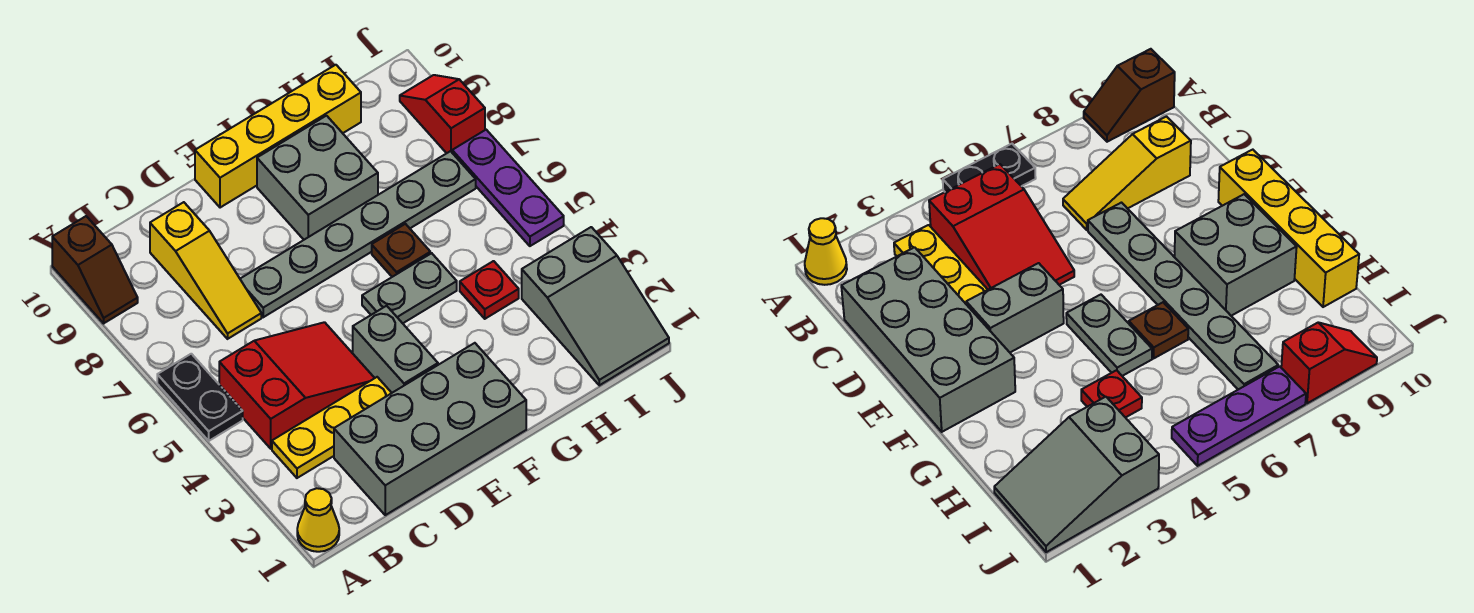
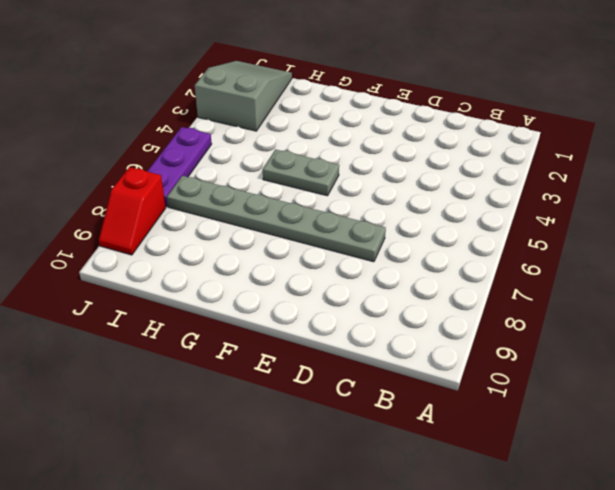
none -> yellow 1x1 cone [297,488,339,552]
none -> black 1x2 plate [157,354,243,441]
none -> brown 1x2 slope [52,216,138,323]

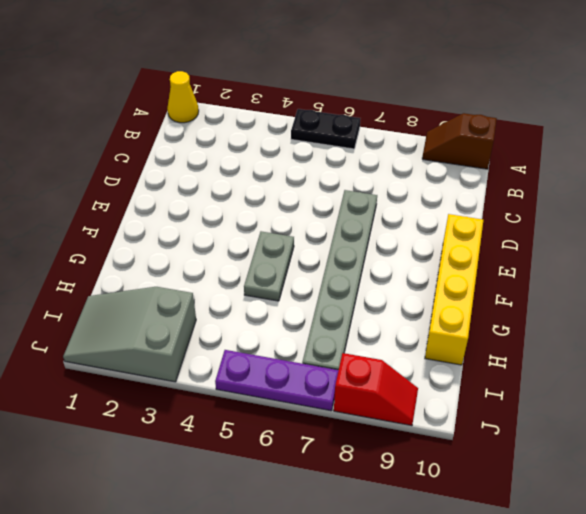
none -> yellow 1x3 plate [272,377,391,478]
none -> red 2x3 slope [219,322,374,449]
none -> grey 2x4 brick [334,343,526,515]

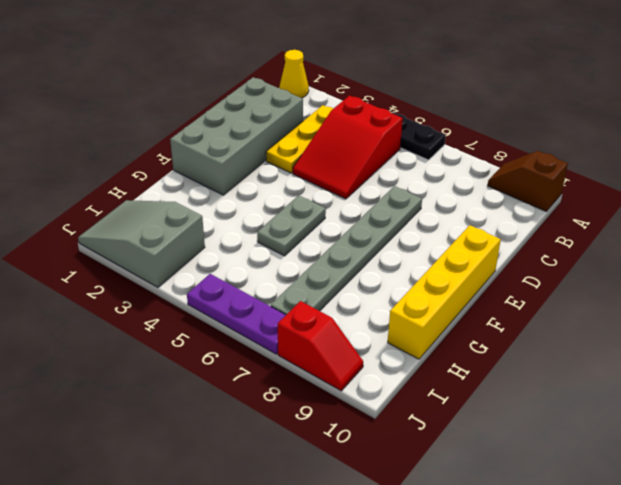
none -> yellow 1x3 slope [150,202,261,339]
none -> grey 1x2 brick [353,306,438,393]
none -> grey 2x2 brick [257,116,378,240]

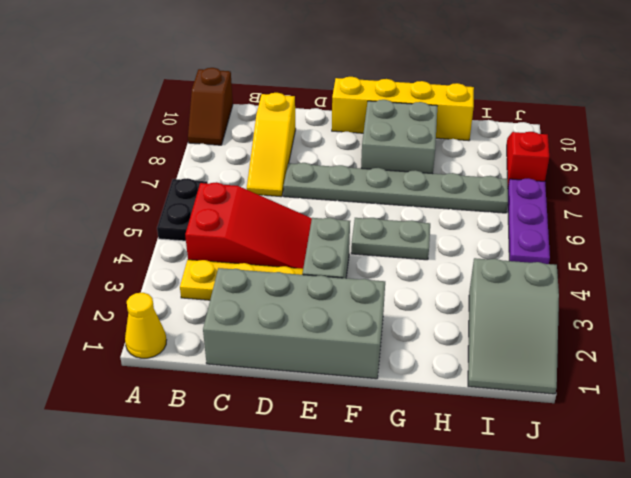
none -> brown 1x1 plate [372,224,430,277]
none -> red 1x1 plate [460,261,519,319]

